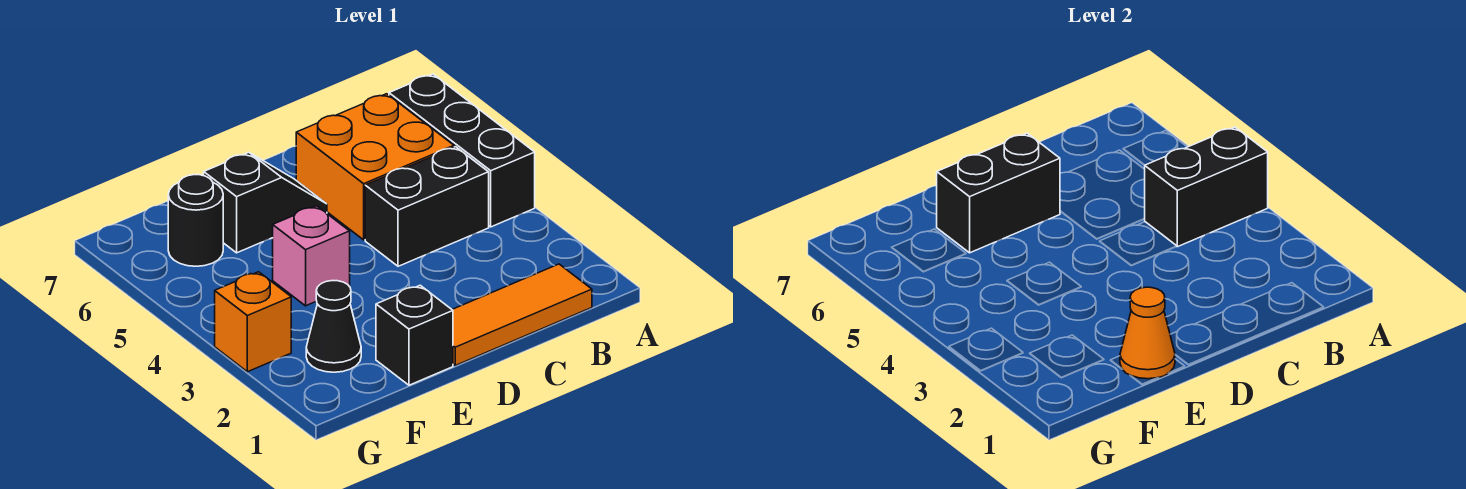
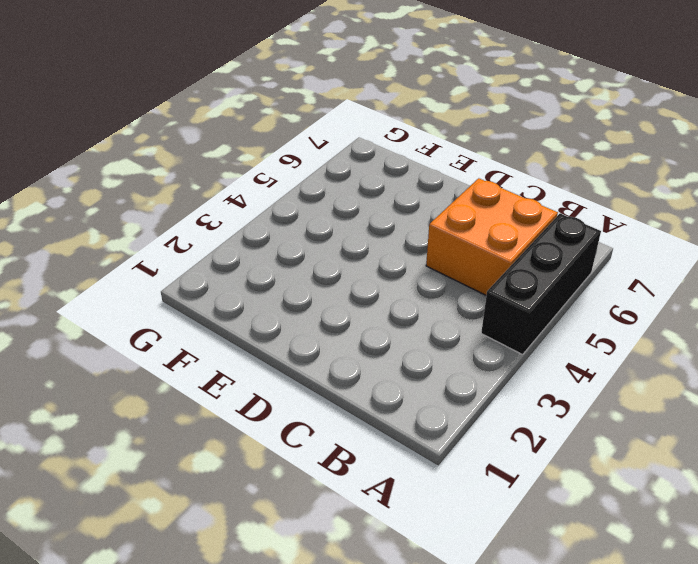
none -> orange 1x3 tile [452,264,592,365]
none -> black 1x2 brick [365,147,489,266]
none -> black 1x2 slope [204,152,327,253]

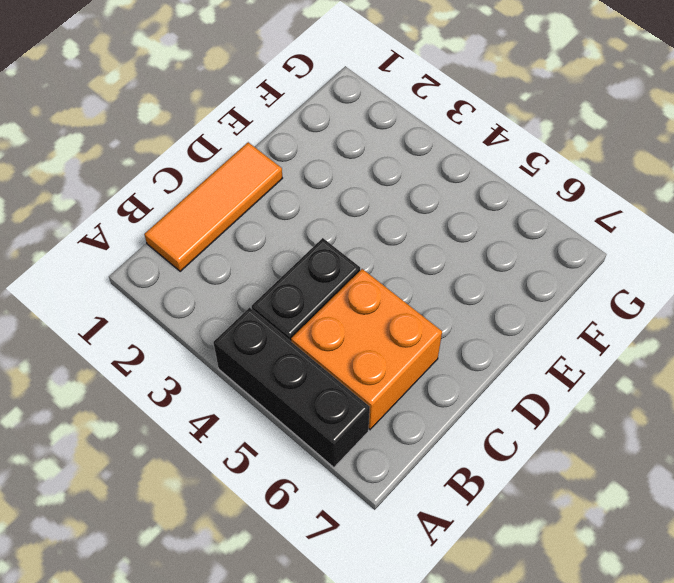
none -> black 1x2 slope [204,152,327,253]
none -> black 1x1 brick [376,285,453,385]
none -> pink 1x1 brick [273,206,350,306]

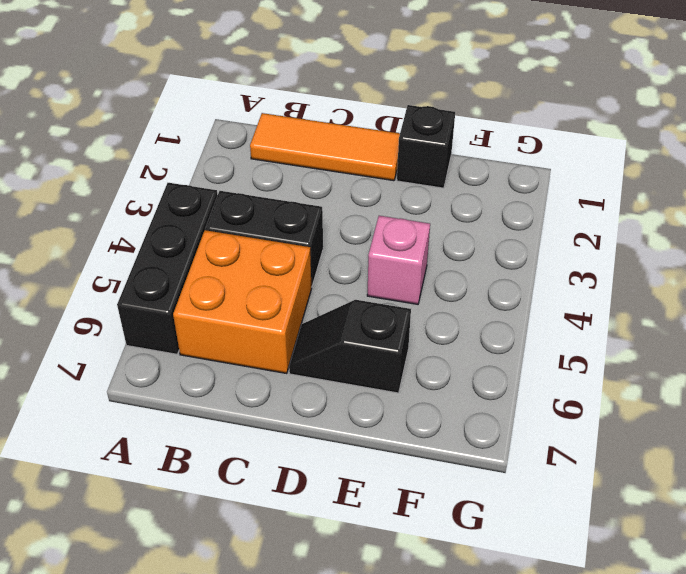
none -> black 1x1 cone [306,281,361,372]
none -> black 1x1 round brick [168,175,223,266]
none -> orange 1x1 brick [215,272,291,372]

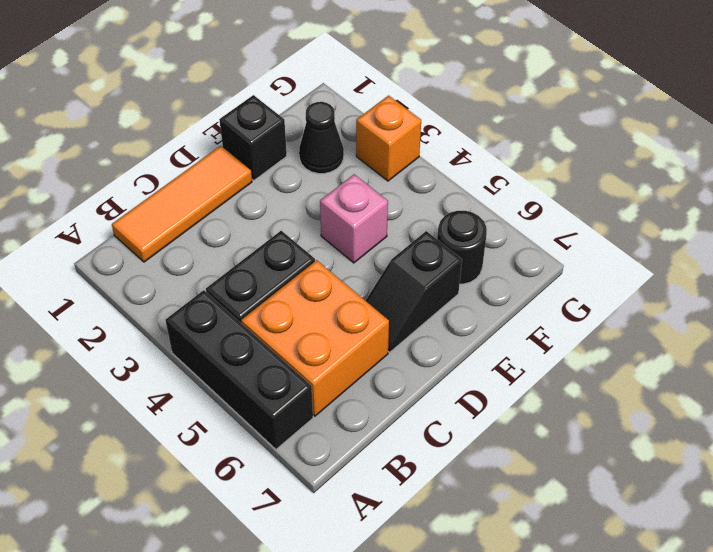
none -> black 1x2 brick [1145,127,1268,247]
none -> black 1x2 brick [937,133,1060,253]
none -> orange 1x1 cone [1120,287,1175,379]

